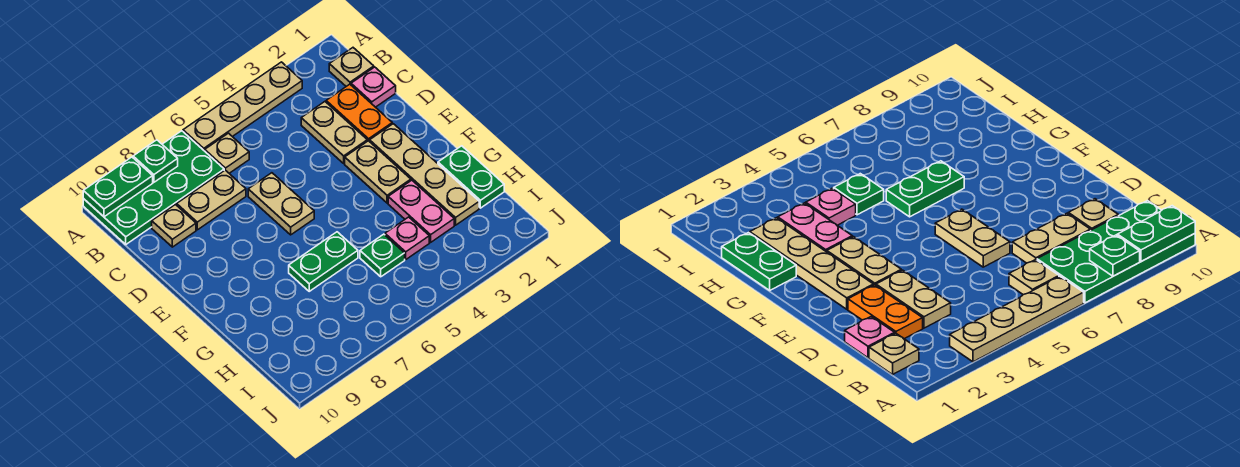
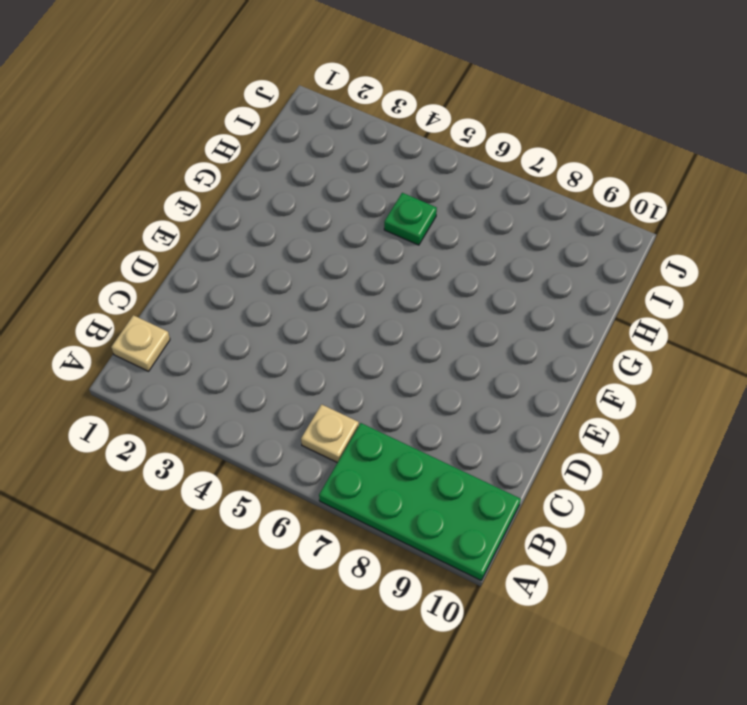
none -> tan 1x4 plate [183,62,302,151]
none -> pink 1x1 plate [351,67,396,107]
none -> orange 1x2 plate [326,84,392,142]

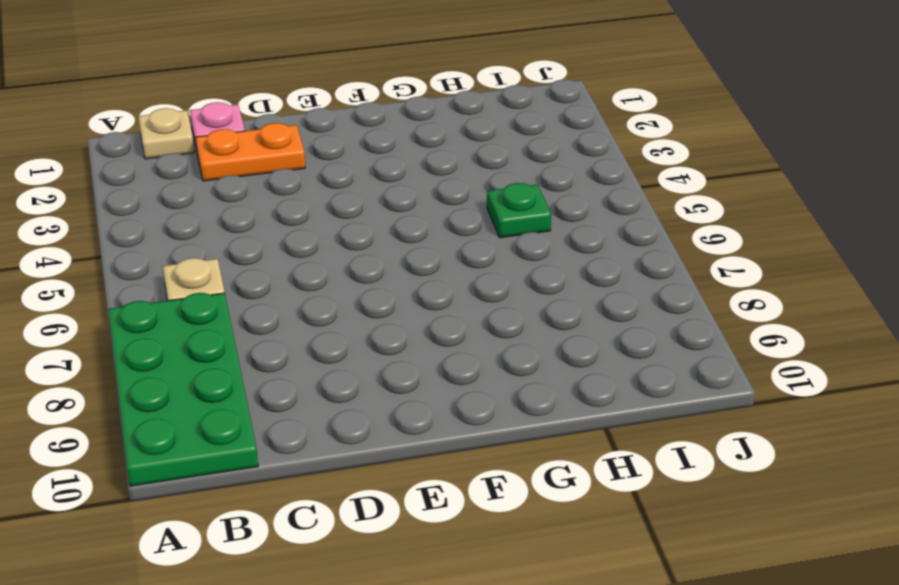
none -> tan 1x4 plate [183,62,302,151]
none -> tan 1x2 plate [301,102,367,163]
none -> tan 1x2 plate [177,170,246,230]

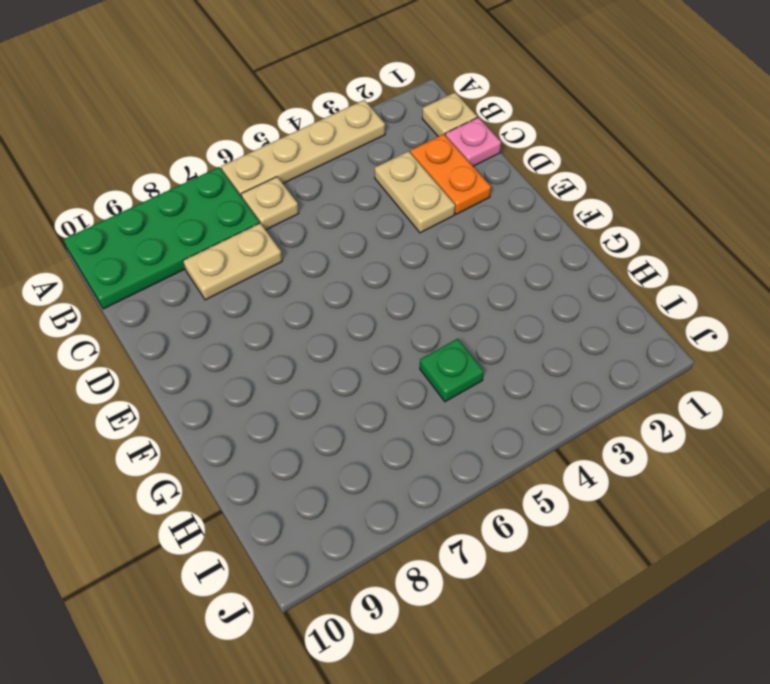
none -> tan 1x1 plate [152,205,196,247]
none -> tan 1x2 plate [248,173,314,235]
none -> tan 1x4 plate [370,124,479,225]

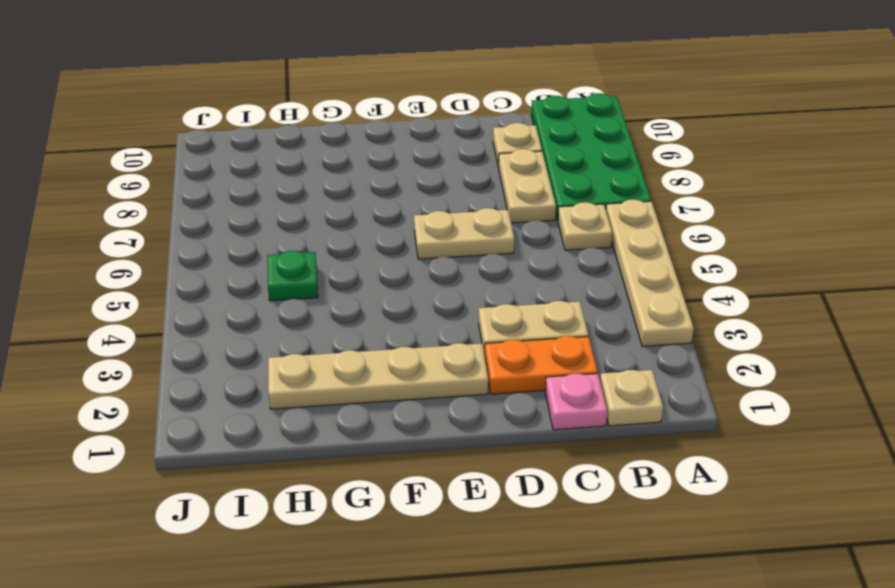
none -> tan 1x2 plate [345,141,411,203]
none -> green 1x2 plate [438,146,504,208]
none -> pink 1x2 plate [388,180,454,242]

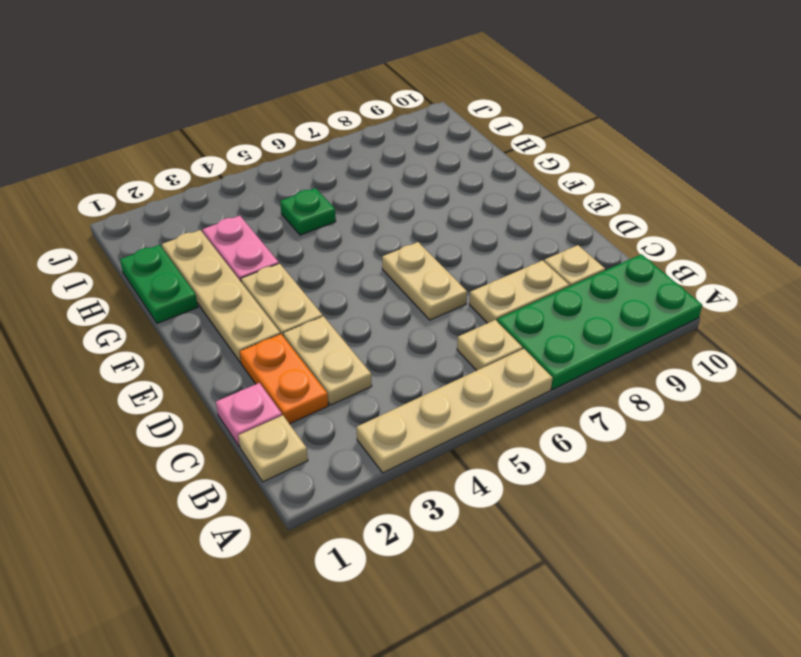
none -> green 1x2 plate [289,232,358,291]
none -> pink 1x1 plate [385,217,429,259]
none -> green 1x1 plate [133,140,178,182]

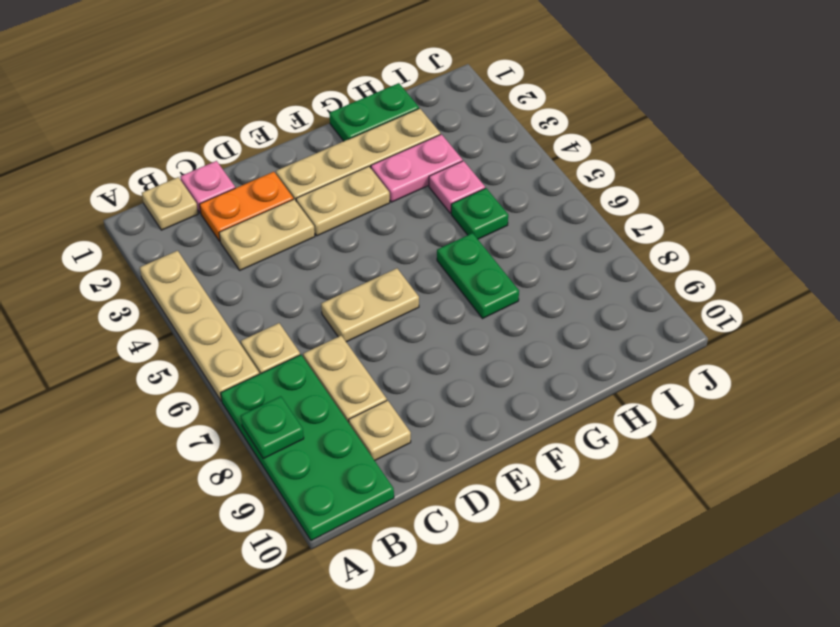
none -> green 1x2 plate [83,157,153,217]

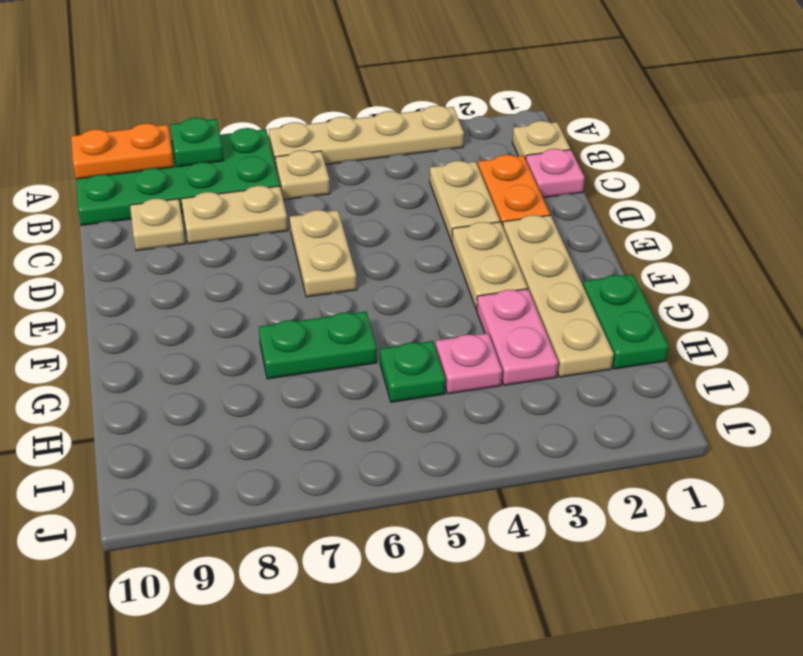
orange 1x2 plate [71,123,174,179] -> green 1x2 plate [83,157,153,217]

